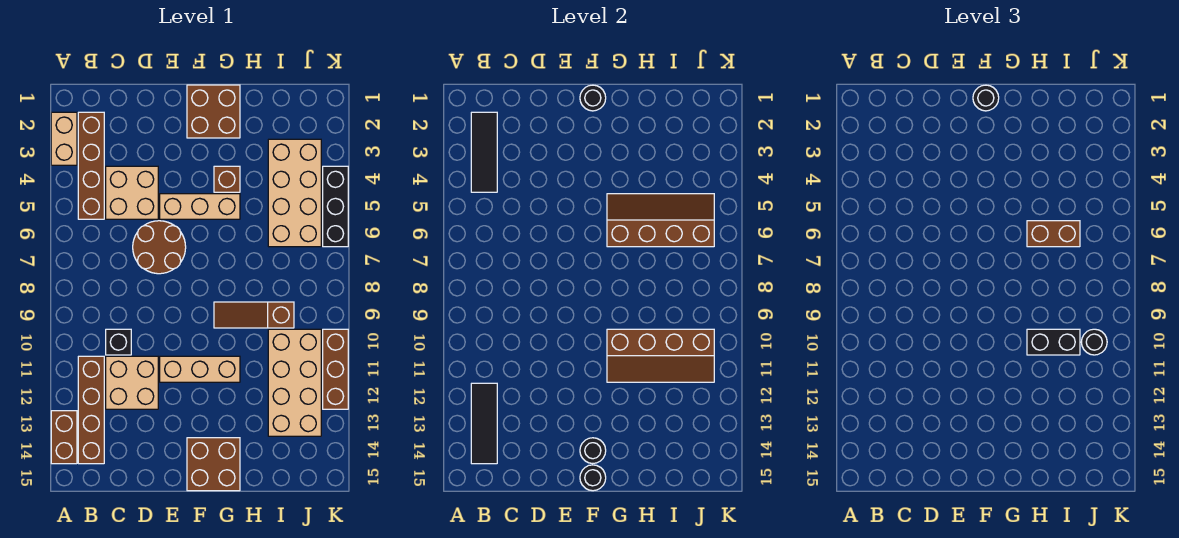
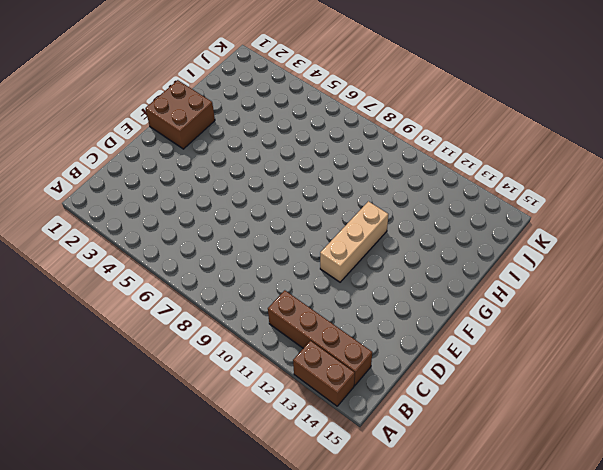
none -> tan 1x2 brick [51,112,77,165]
none -> brown 1x4 brick [78,112,104,219]
none -> tan 2x2 brick [106,166,158,219]

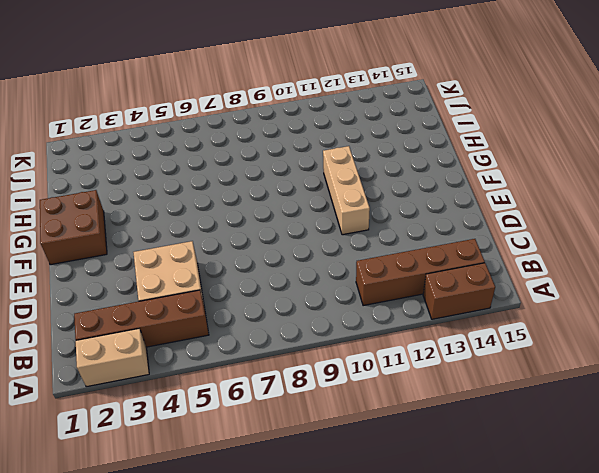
none -> black 1x1 brick [106,329,131,355]
none -> tan 2x2 brick [106,356,158,409]
none -> brown 2x2 round brick [133,221,186,274]

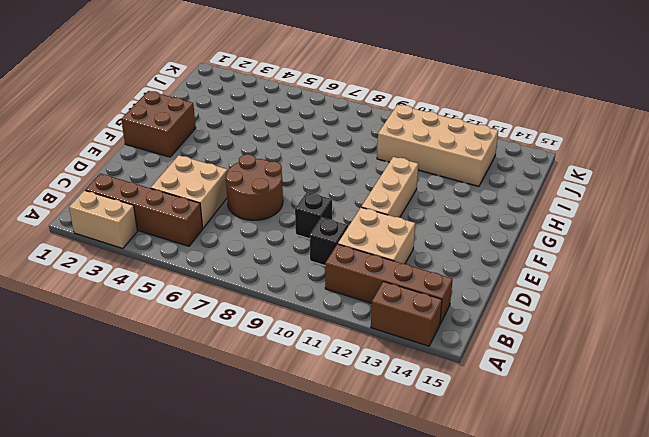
black 1x1 brick [295,192,332,239] -> none
none -> tan 1x3 brick [160,194,240,219]
none -> brown 2x2 brick [187,438,240,491]
none -> brown 1x1 brick [214,166,240,192]

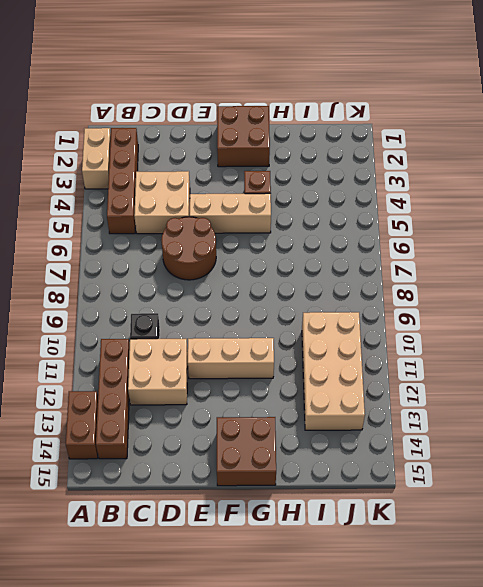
none -> brown 1x3 slope [214,302,294,328]
none -> tan 2x4 brick [268,139,321,247]
none -> black 1x3 brick [323,166,348,247]

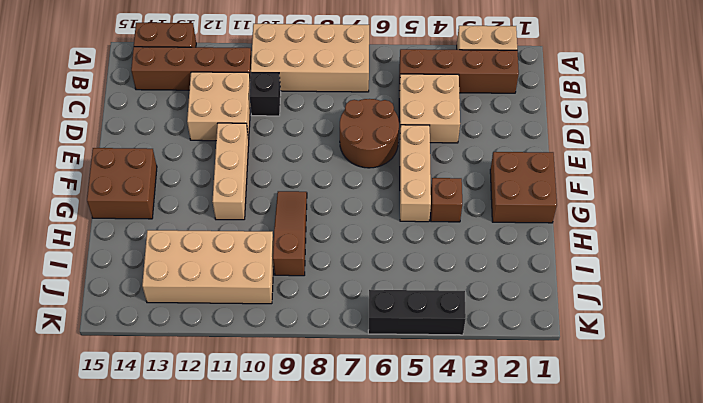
tan 2x4 brick [251,24,369,92] -> tan 2x4 brick moved to [268,139,321,247]
none -> brown 1x3 brick [323,329,348,409]
none -> black 1x3 tile [471,112,497,192]
none -> black 1x3 tile [471,383,497,464]

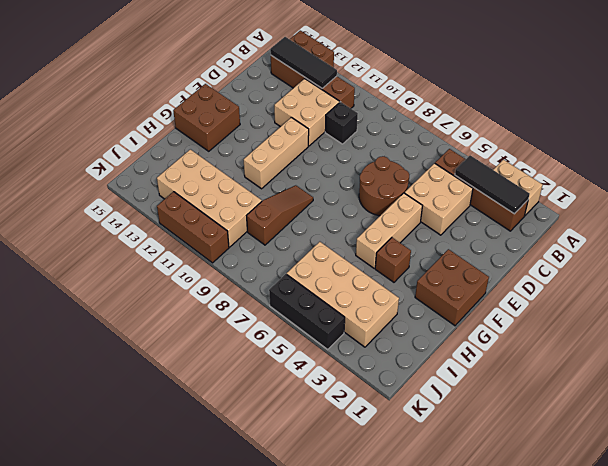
none -> black 1x1 round brick [580,85,606,111]
none -> black 1x1 round brick [580,438,606,464]
none -> black 1x1 round brick [580,465,606,491]

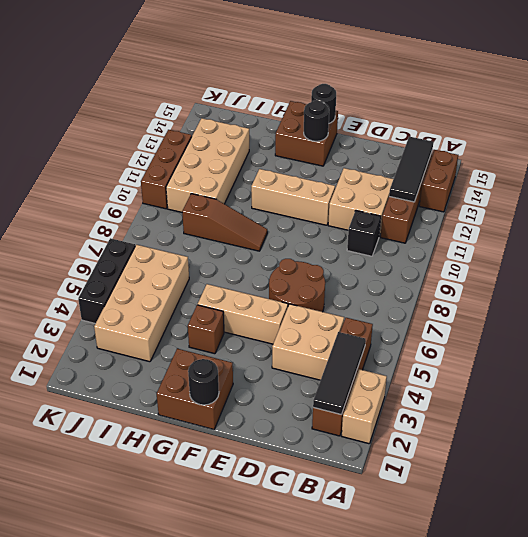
none -> brown 2x4 slope [607,194,714,247]
none -> brown 2x4 slope [607,329,714,382]
none -> black 1x1 round brick [973,85,999,111]

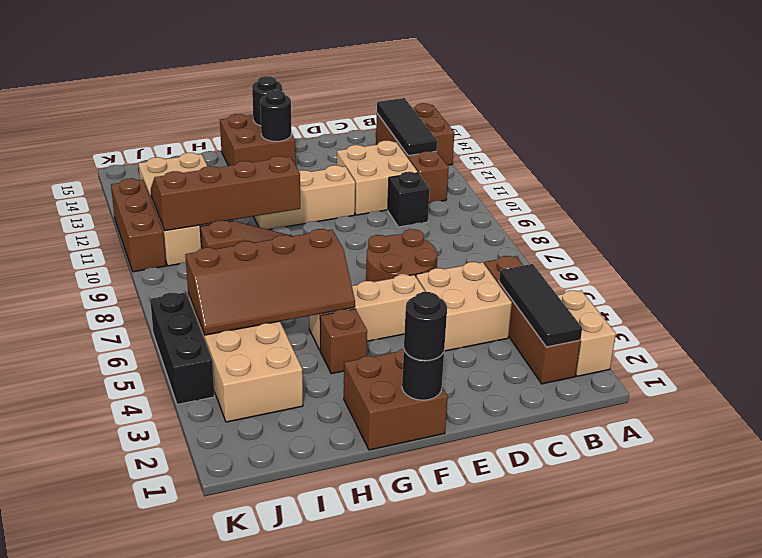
none -> brown 1x2 brick [1027,221,1080,247]
none -> black 1x2 brick [1027,329,1080,355]
none -> black 1x1 round brick [1081,329,1107,355]

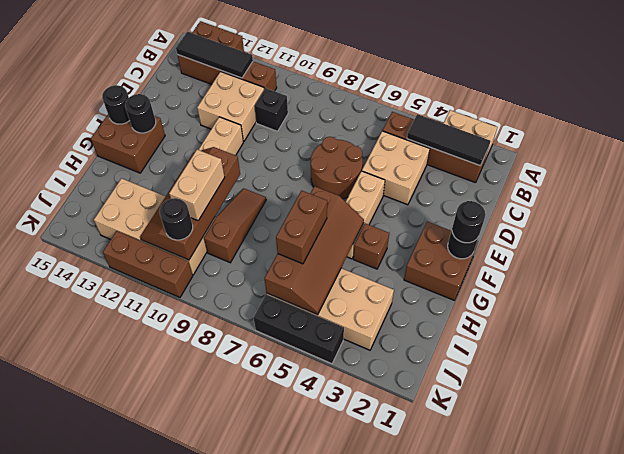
tan 1x2 brick [169,150,225,221] -> black 1x2 brick [1027,329,1080,355]

